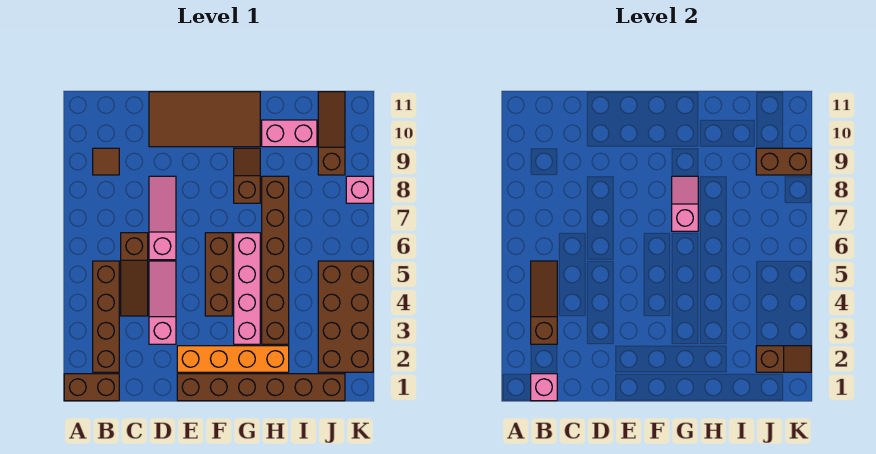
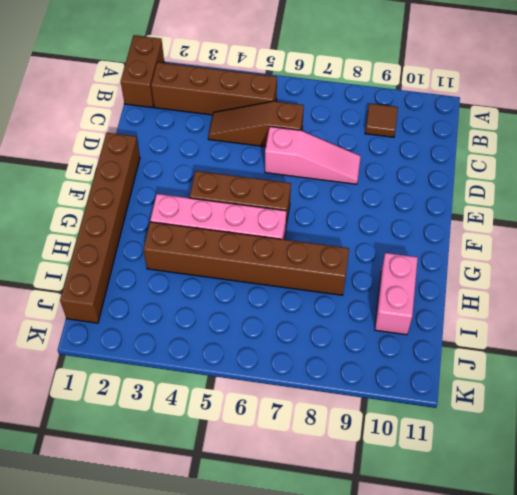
none -> pink 1x3 slope [149,261,176,344]
none -> brown 2x4 tile [149,92,260,147]
none -> orange 1x4 brick [177,346,289,372]

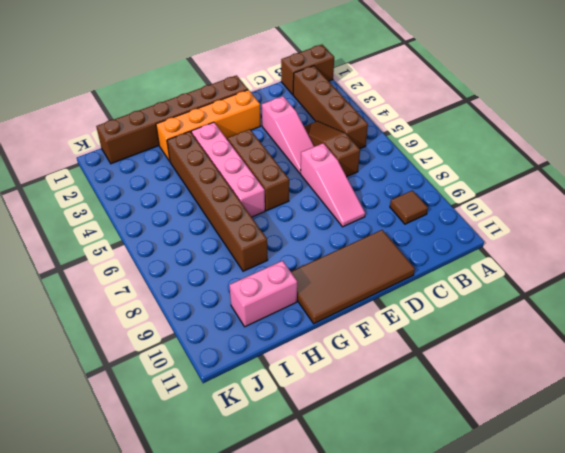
none -> brown 1x2 slope [234,148,260,203]
none -> brown 2x4 brick [318,261,373,372]
none -> brown 1x3 slope [318,92,345,175]

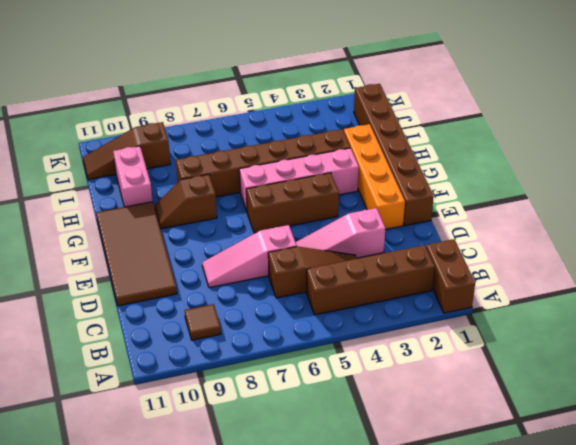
none -> brown 2x4 brick [318,261,373,372]
none -> pink 1x1 brick [346,176,373,203]
none -> pink 1x1 brick [531,374,557,401]

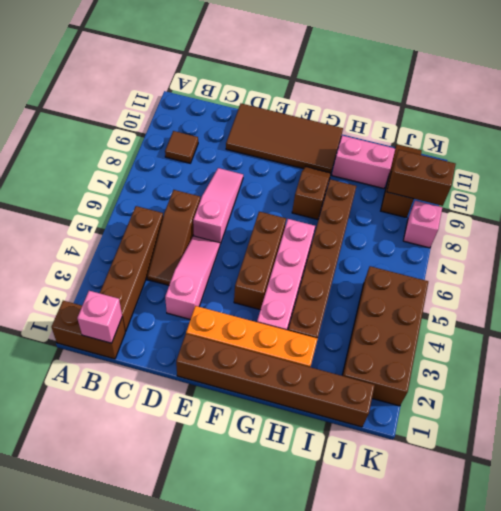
none -> brown 1x3 slope [531,261,557,344]
none -> pink 1x2 slope [672,176,698,231]
none -> brown 1x2 slope [756,346,811,372]

